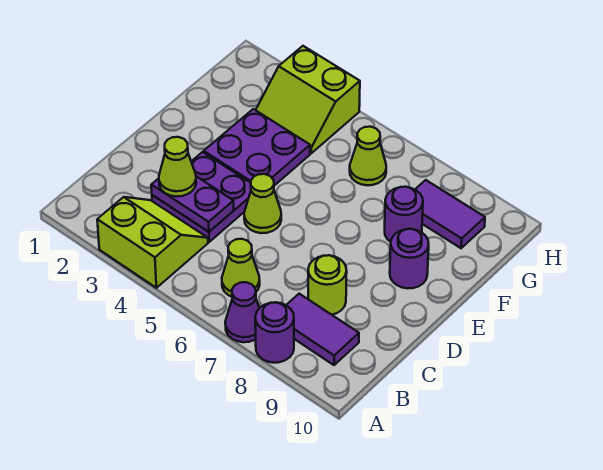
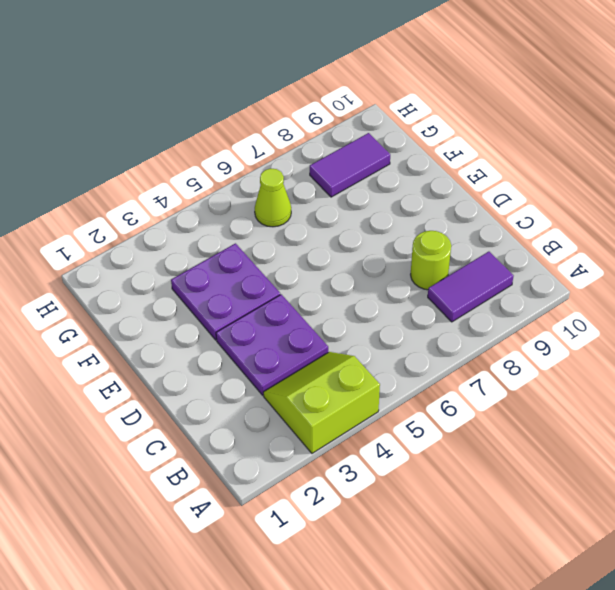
none -> purple 1x1 cone [225,282,259,342]
none -> purple 1x1 round brick [255,302,294,363]
none -> lime 1x1 cone [222,239,260,297]

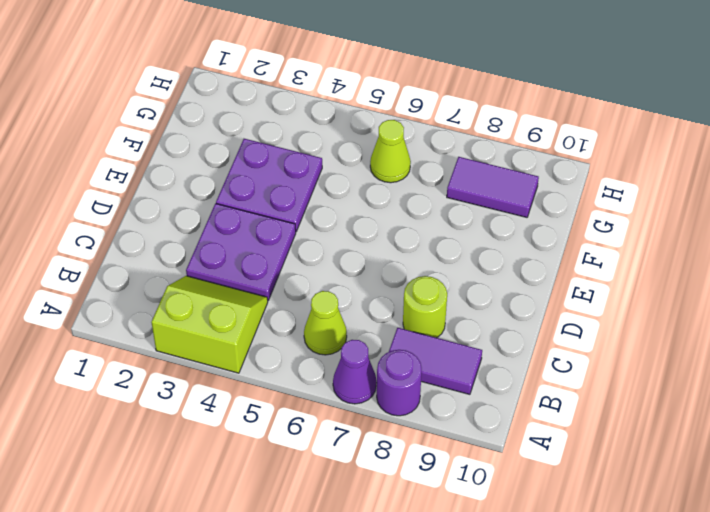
none -> lime 1x1 cone [244,174,281,233]
none -> purple 1x1 round brick [390,229,429,288]
none -> purple 1x1 round brick [385,187,423,242]

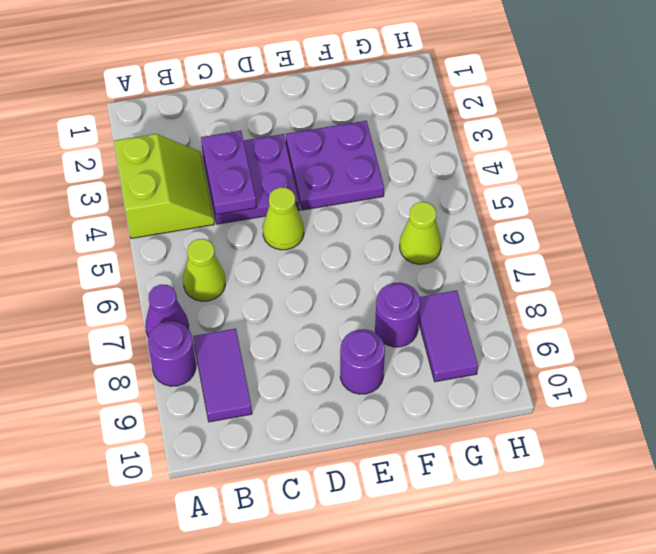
none -> lime 1x1 round brick [308,255,347,315]
none -> lime 2x2 slope [256,46,360,153]
none -> lime 1x1 cone [159,137,196,196]

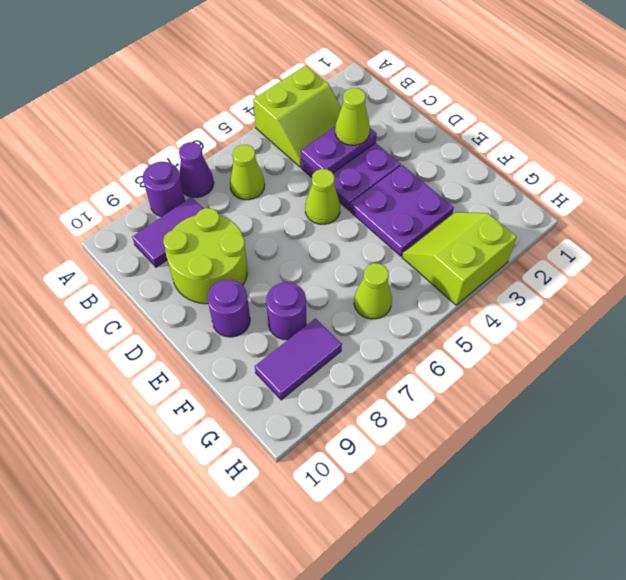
lime 2x2 round brick [163,208,247,304] -> lime 1x1 round brick [308,255,347,315]

